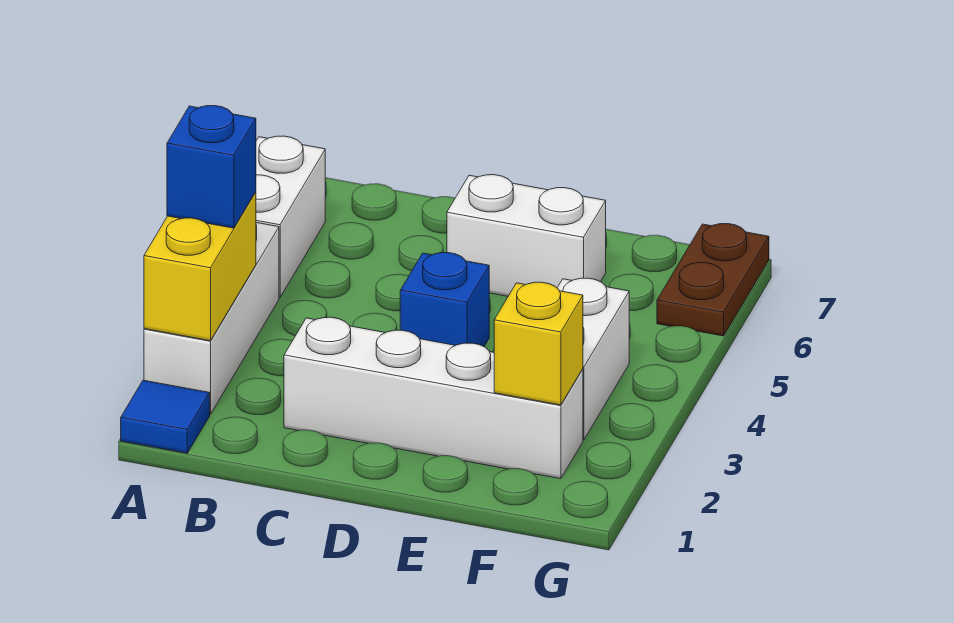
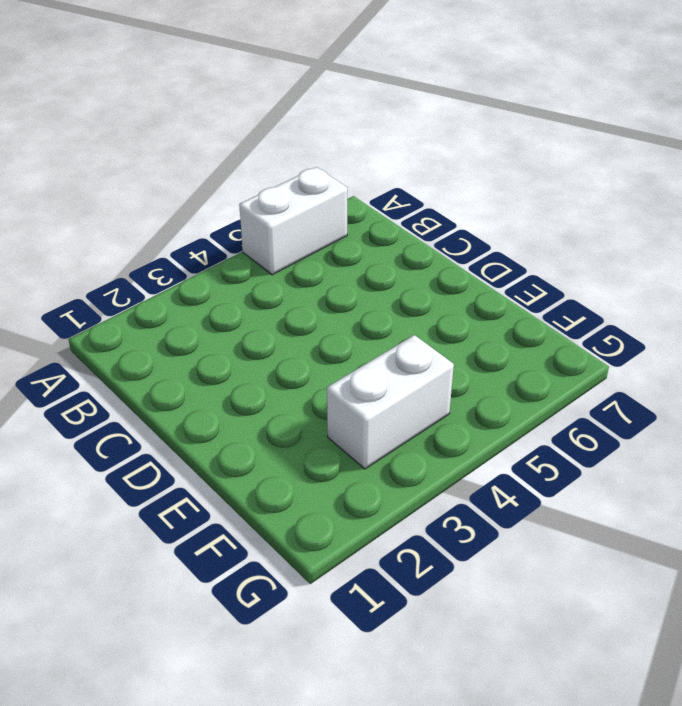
none -> blue 1x1 tile [121,380,210,453]
none -> white 1x3 brick [144,223,279,414]

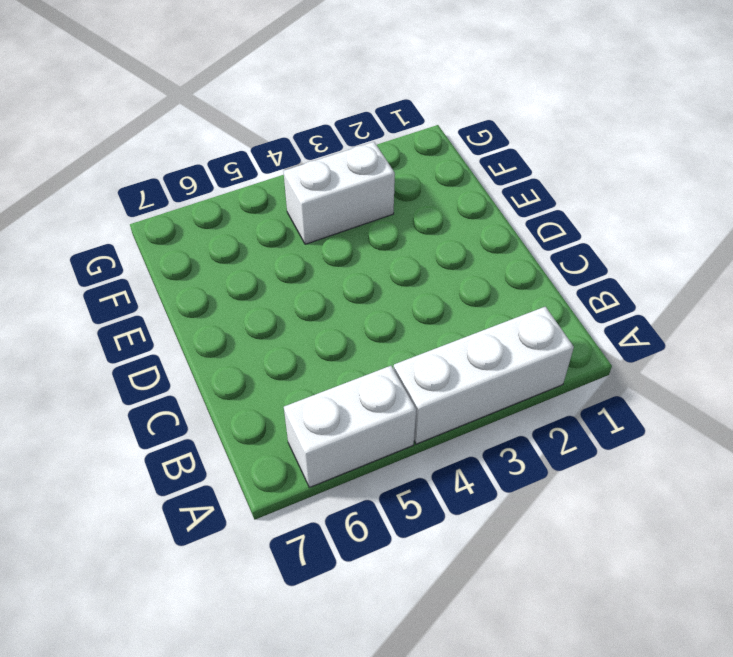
none -> blue 1x1 tile [121,380,210,453]
none -> white 1x4 brick [284,317,583,479]

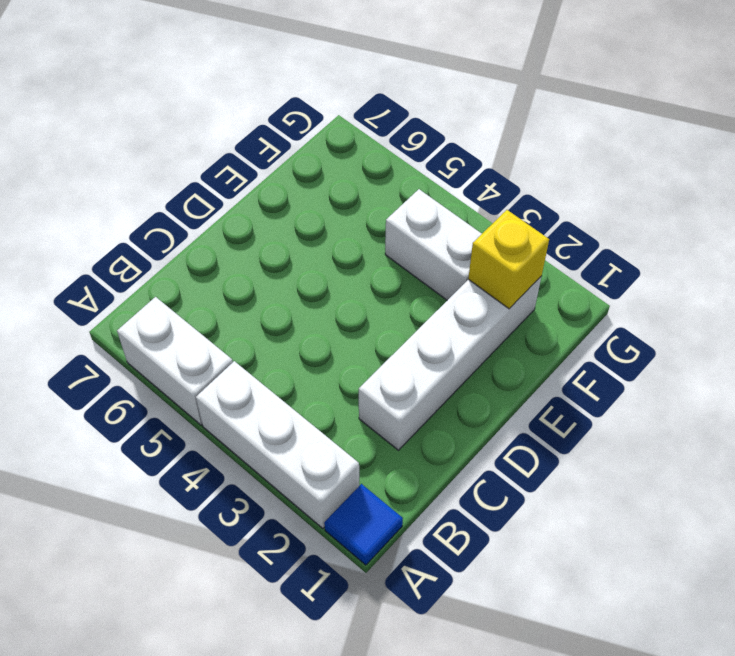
none -> blue 1x1 brick [400,253,489,346]
none -> white 1x2 brick [447,175,606,296]

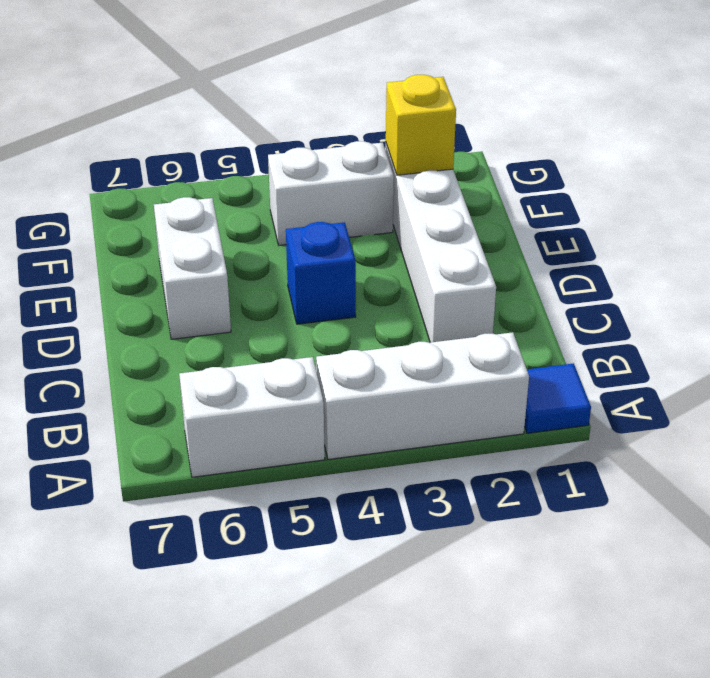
none -> brown 1x2 plate [657,224,769,336]
none -> yellow 1x2 brick [144,192,256,341]

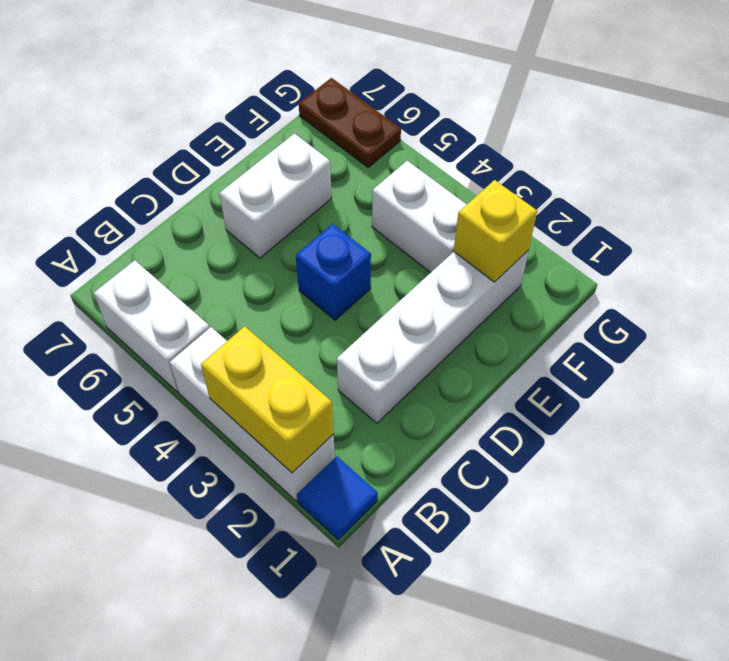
none -> blue 1x1 brick [167,106,256,228]

